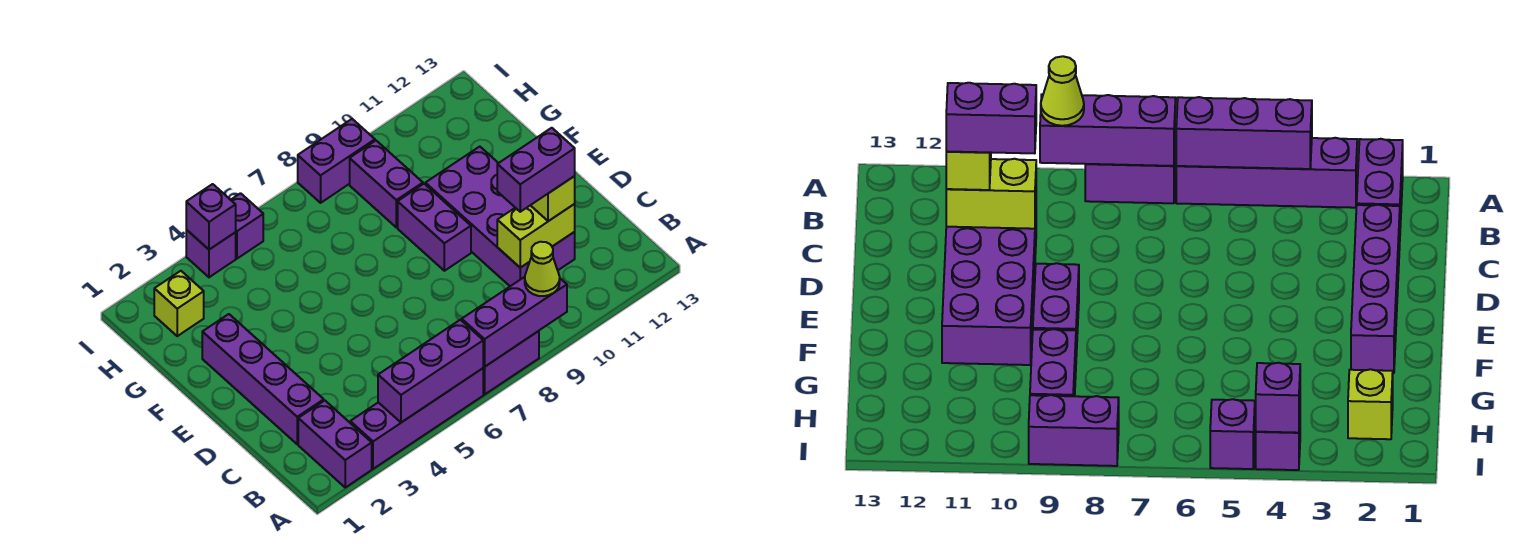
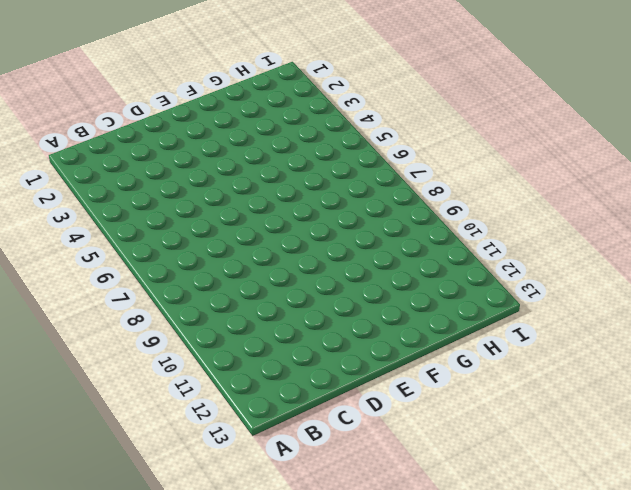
none -> purple 1x2 brick [298,401,372,487]
none -> purple 1x4 brick [350,368,483,469]
none -> purple 1x2 brick [483,331,539,394]

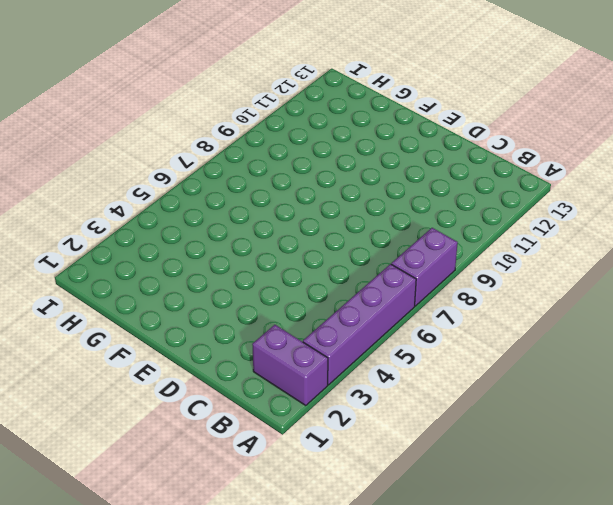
none -> purple 1x4 brick [202,314,324,444]
none -> purple 2x4 brick [425,147,575,286]
none -> purple 1x2 brick [398,184,471,271]

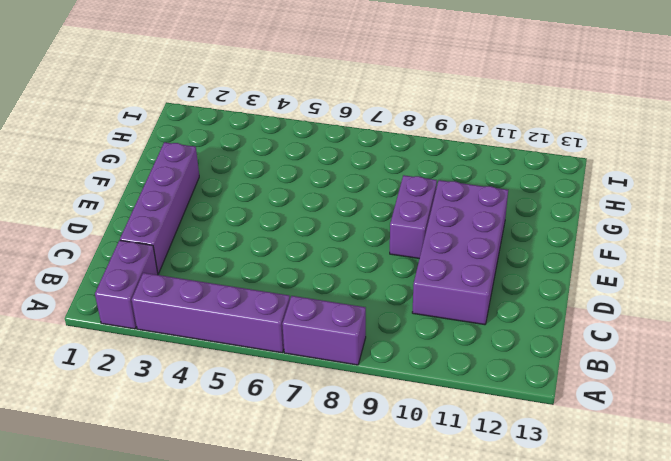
none -> purple 1x2 brick [350,141,423,228]
none -> lime 1x1 brick [154,271,204,336]
none -> purple 1x1 brick [186,230,236,277]

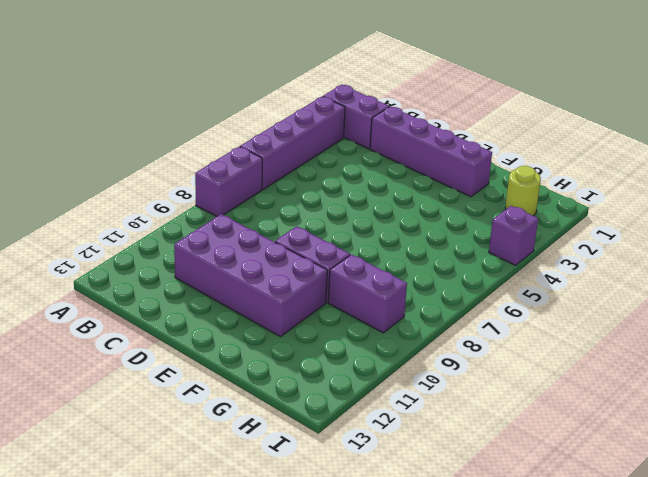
lime 1x1 round brick [505,166,541,216] -> lime 1x1 brick [154,271,204,336]
none -> purple 1x1 brick [231,193,263,259]
none -> purple 1x2 brick [298,119,375,203]
none -> purple 1x3 brick [378,320,483,422]

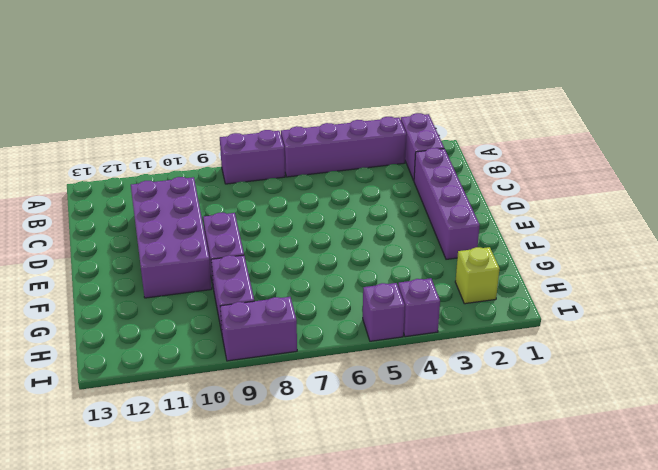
none -> purple 1x3 brick [378,320,483,422]
none -> purple 1x3 brick [462,277,567,367]
none -> lime 1x2 brick [497,204,575,268]

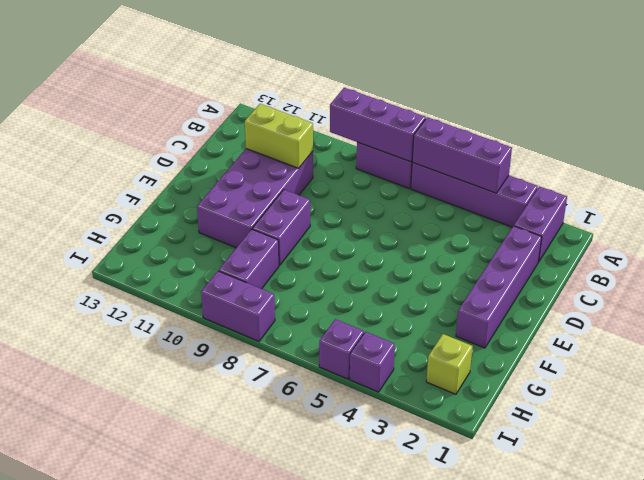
none -> purple 1x1 brick [186,184,236,250]
none -> lime 1x1 cone [525,242,560,296]
none -> lime 1x1 brick [531,176,575,221]

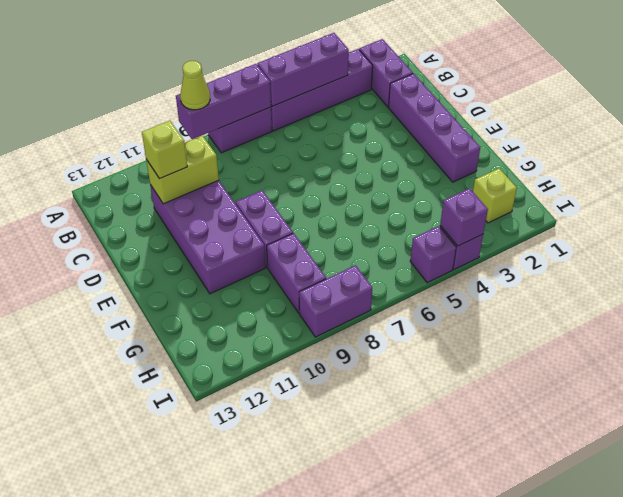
none -> purple 1x2 brick [497,128,575,212]

